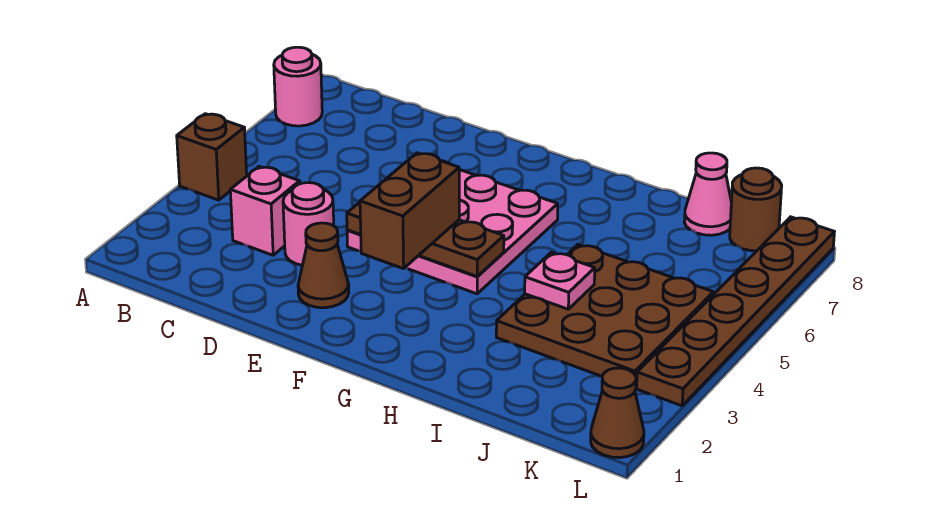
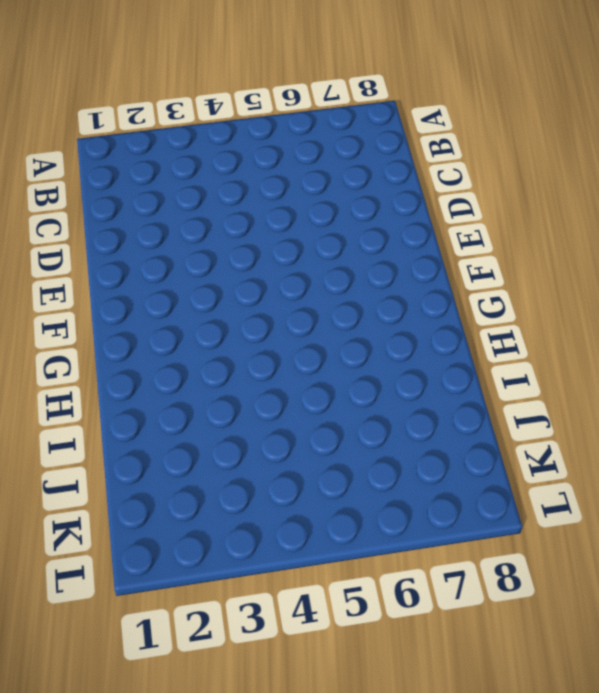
none -> brown 1x1 brick [177,114,247,200]
none -> pink 1x1 round brick [274,47,322,126]
none -> pink 1x1 brick [230,167,300,255]

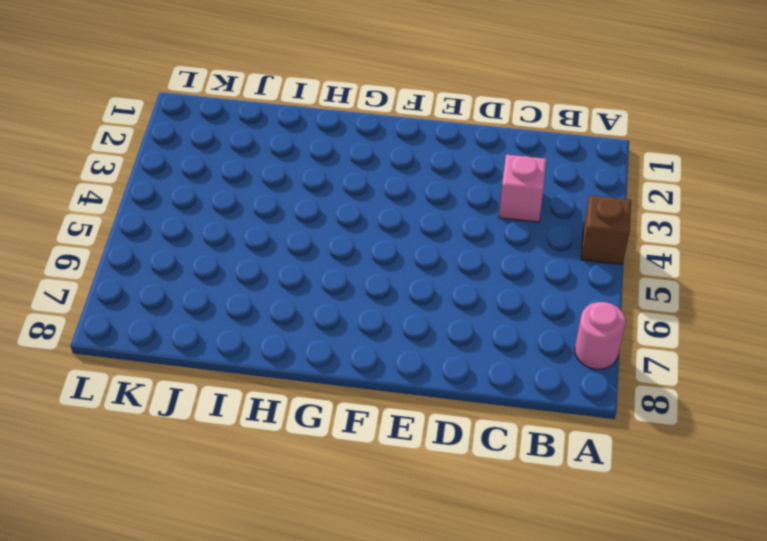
none -> pink 1x1 round brick [283,183,334,265]
none -> brown 1x1 cone [298,223,349,308]
none -> pink 3x3 plate [347,161,558,294]

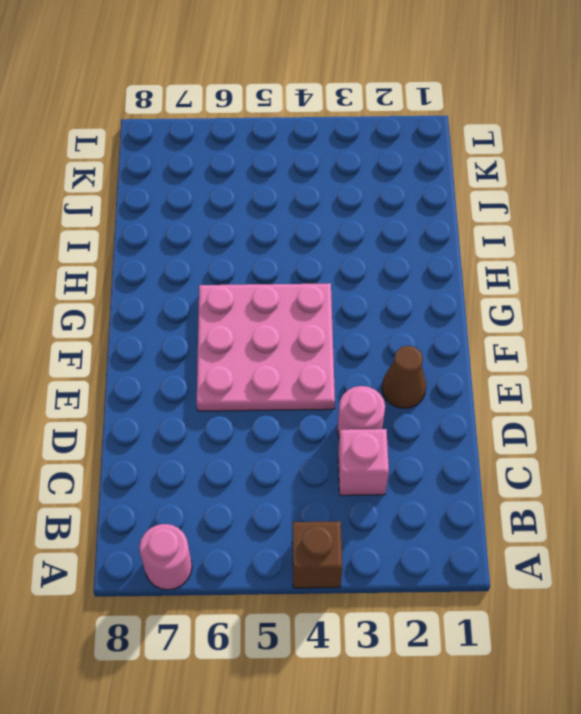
none -> brown 3x3 plate [496,245,713,386]
none -> pink 1x1 cone [684,153,731,235]
none -> brown 1x1 round brick [730,168,782,251]

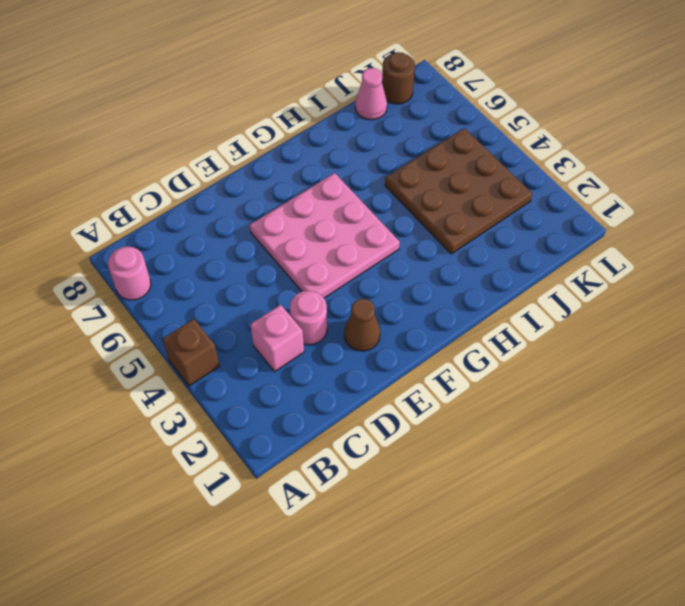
none -> brown 1x1 cone [591,368,644,458]
none -> brown 1x6 plate [637,217,834,406]
none -> brown 1x3 plate [347,202,504,276]

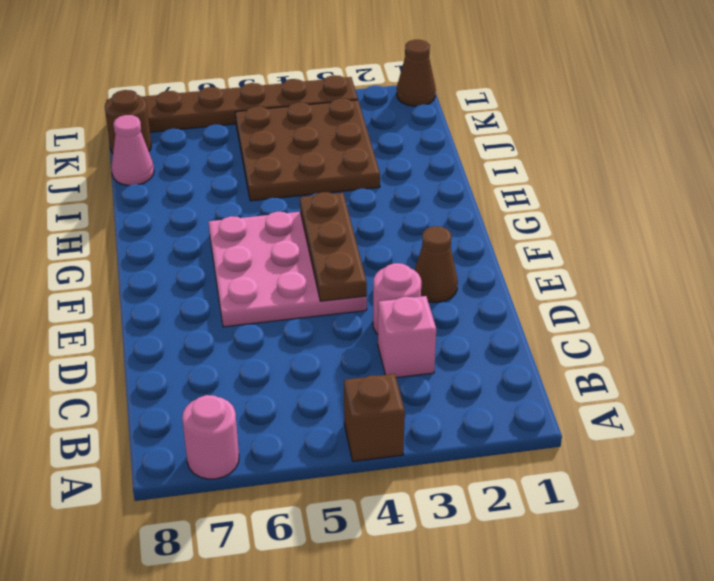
none -> pink 1x1 plate [525,252,595,309]
none -> brown 1x2 brick [360,153,459,269]

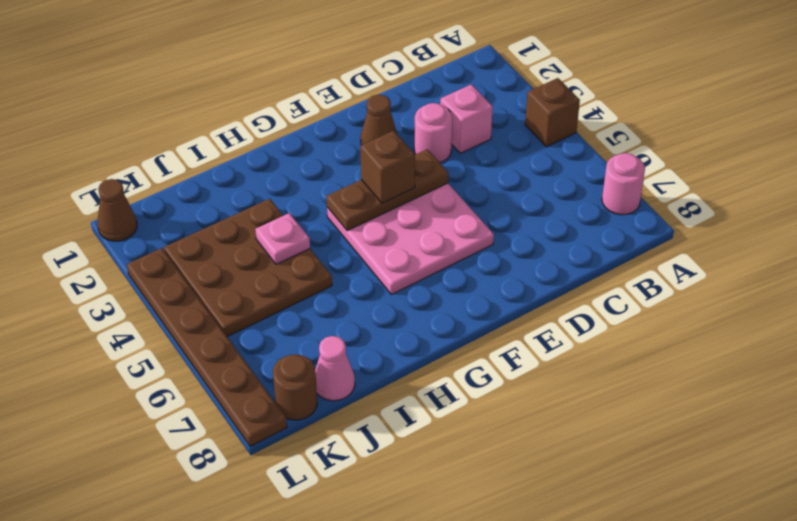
brown 1x1 brick [360,131,415,203] -> brown 1x2 brick [360,153,459,269]

